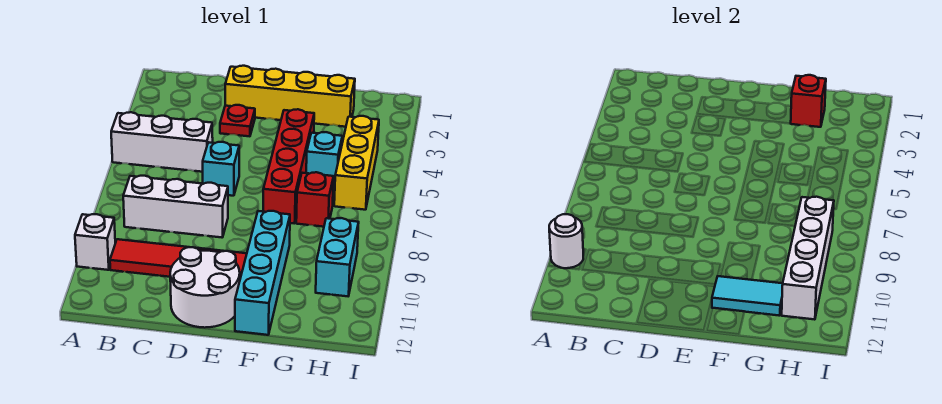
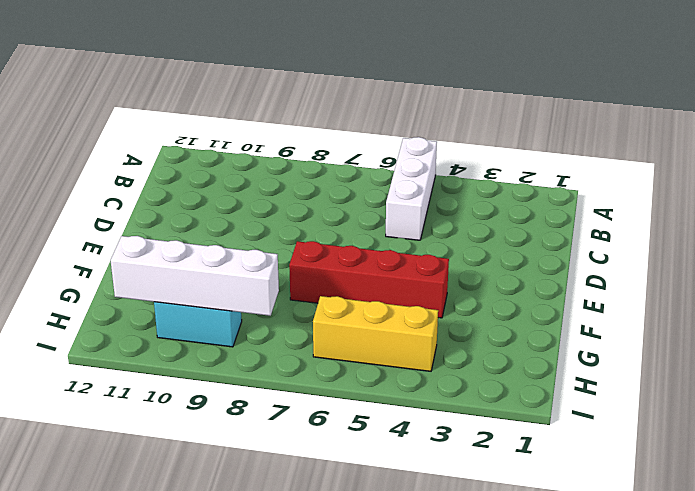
none -> white 1x1 brick [75,214,115,270]
none -> white 1x3 brick [123,176,228,237]
none -> red 1x4 tile [110,239,247,278]

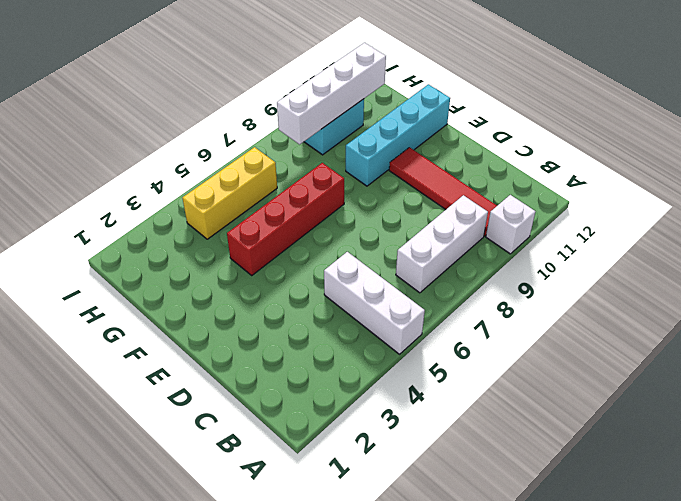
white 1x3 brick [396,195,488,293] -> white 1x3 brick turned to [123,176,228,237]
none -> yellow 1x4 brick [225,66,355,127]
none -> red 1x1 plate [220,105,255,136]
none -> cyan 1x1 brick [203,142,239,196]

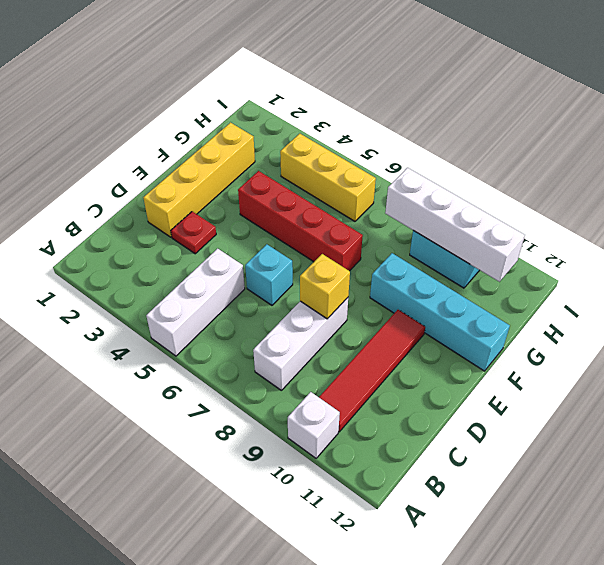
yellow 1x1 brick [300,254,350,319] -> none
none -> white 2x2 round brick [170,247,240,328]
none -> cyan 1x1 brick [306,132,342,186]
none -> red 1x1 brick [296,172,334,227]

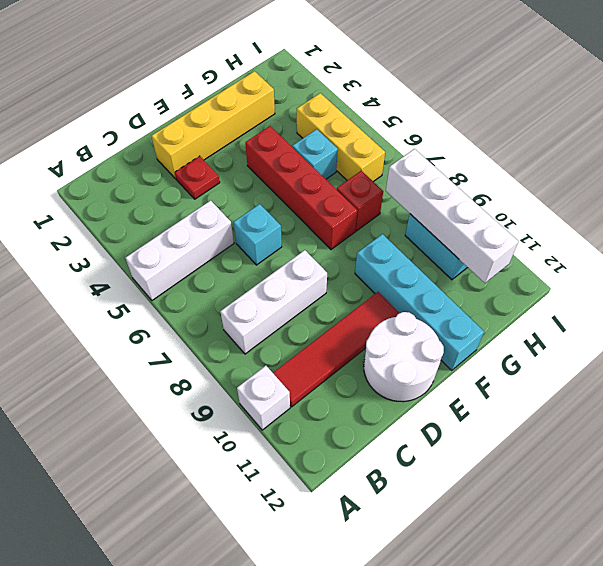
none -> white 1x1 round brick [549,214,583,268]
none -> cyan 1x2 tile [712,276,783,316]
none -> red 1x1 brick [791,75,826,127]

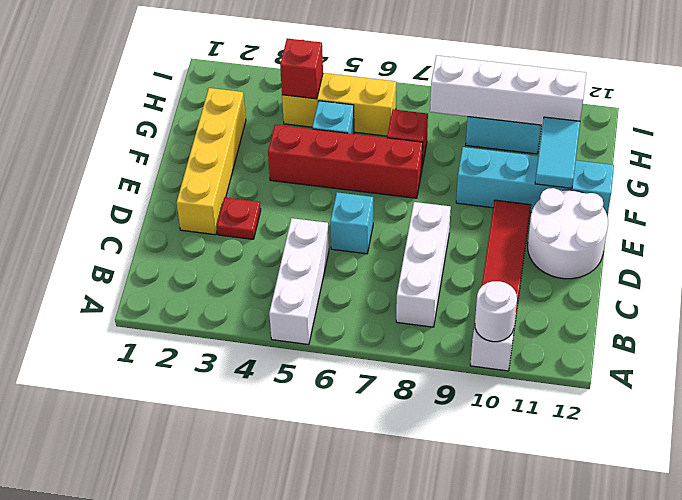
red 1x1 brick [280,38,323,99] -> red 1x1 brick moved to [791,75,826,127]

